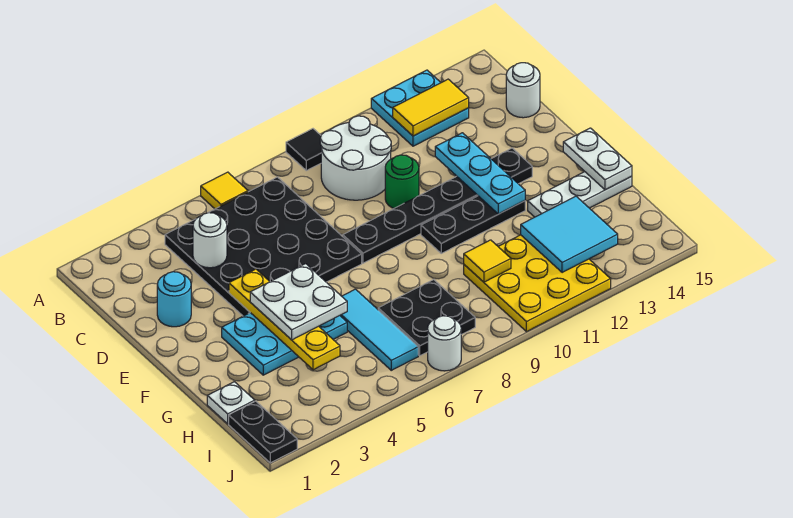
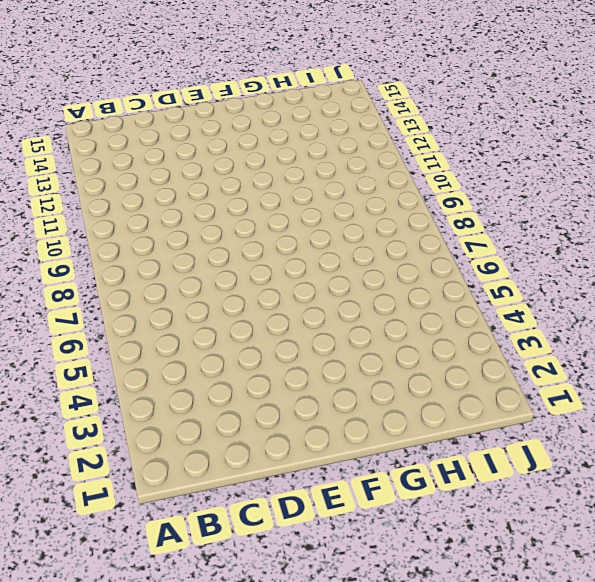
none -> yellow 1x1 tile [201,172,248,209]
none -> black 1x1 tile [286,129,321,171]
none -> cyan 2x2 plate [371,70,469,146]

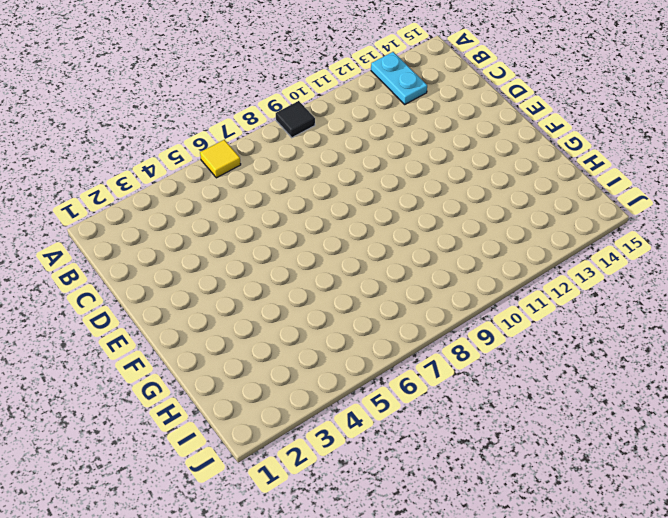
cyan 1x2 plate [371,52,427,104] -> cyan 2x2 plate [371,70,469,146]
none -> black 4x4 plate [165,177,362,316]
none -> white 2x2 round brick [320,116,391,200]
none -> white 1x1 round brick [506,63,540,118]

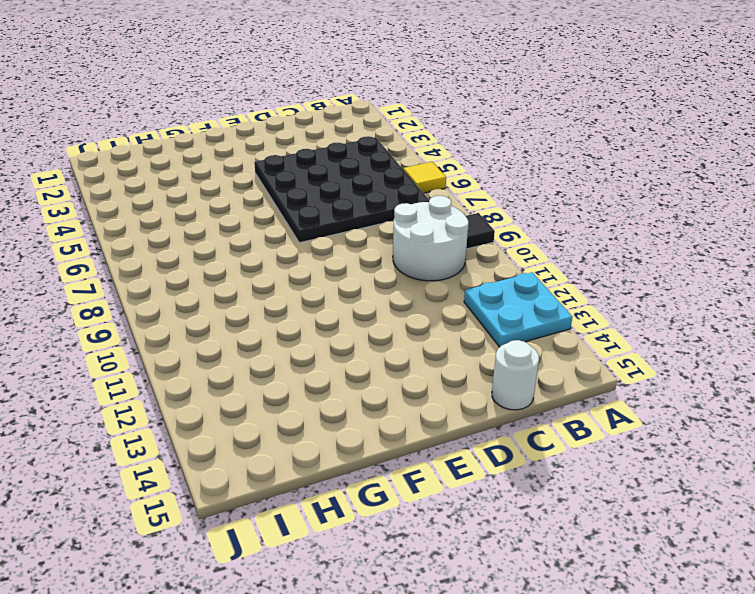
none -> cyan 1x1 round brick [157,272,191,327]
none -> green 1x1 round brick [385,155,419,208]
none -> black 1x6 plate [343,148,532,263]

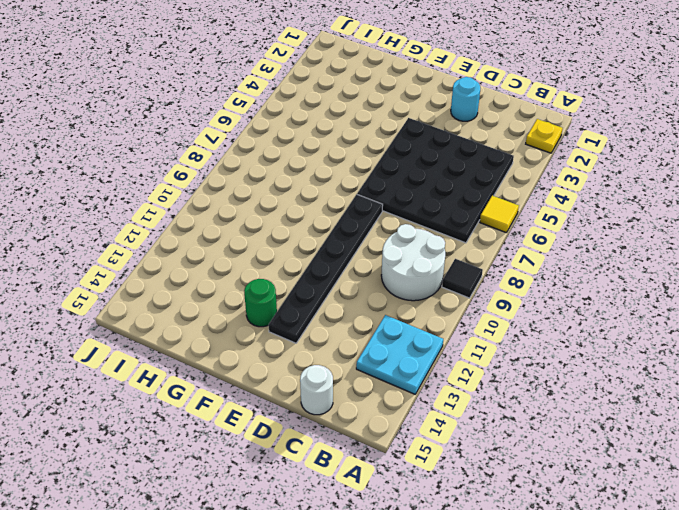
yellow 1x1 plate [526,119,563,153] -> none
green 1x1 round brick [244,279,277,327] -> green 1x1 round brick moved to [385,155,419,208]
none -> cyan 2x3 plate [222,313,347,375]
none -> black 1x3 plate [421,196,525,253]
none -> cyan 1x3 tile [340,289,418,370]

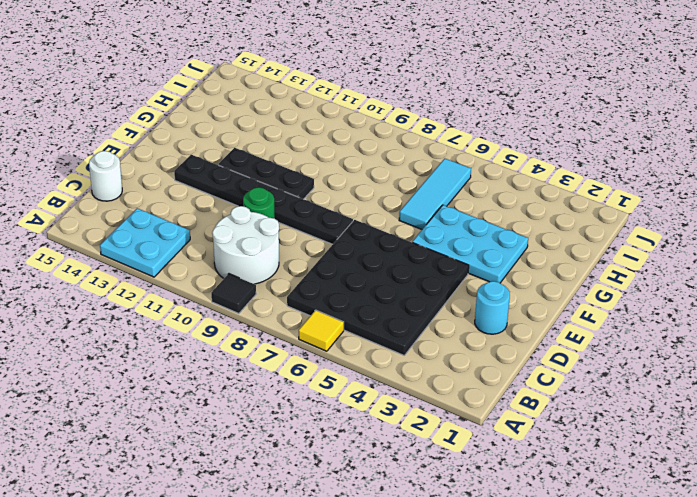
none -> white 1x3 plate [528,172,632,217]
none -> white 1x1 plate [207,382,255,424]
none -> black 2x2 plate [378,280,475,356]

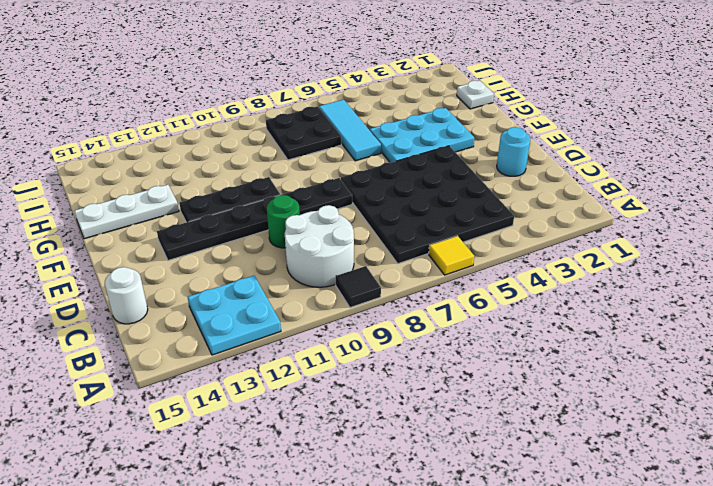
none -> yellow 3x3 plate [464,235,611,332]
none -> black 1x2 plate [229,401,297,463]
none -> white 1x1 round brick [428,316,461,371]

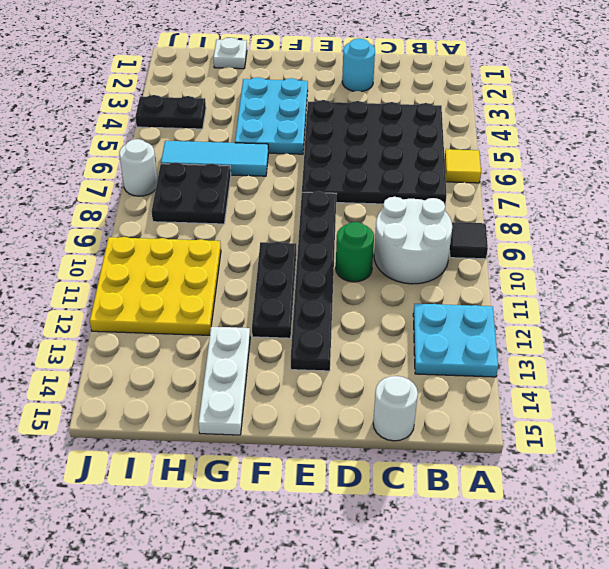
black 1x2 plate [135,95,206,129] -> black 1x2 plate moved to [229,401,297,463]
none -> yellow 1x2 tile [393,79,469,136]
none -> white 1x1 round brick [193,213,227,268]
none -> cyan 1x3 plate [435,133,525,214]

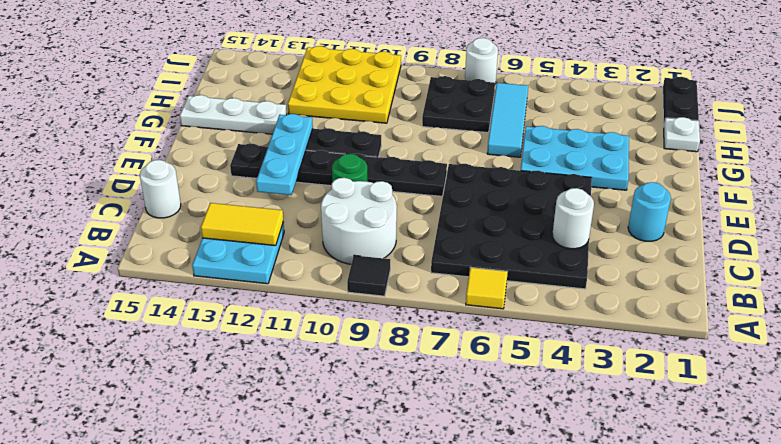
none -> yellow 1x4 plate [229,269,340,370]
none -> white 1x2 plate [563,128,632,190]
none -> yellow 1x1 tile [464,240,511,282]

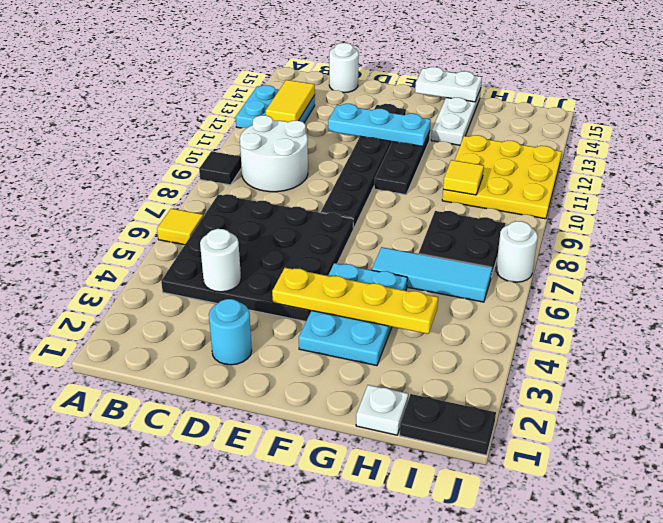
none -> green 1x1 round brick [385,155,419,208]
none -> cyan 2x2 tile [521,196,618,273]
none -> white 2x2 plate [250,264,347,340]

